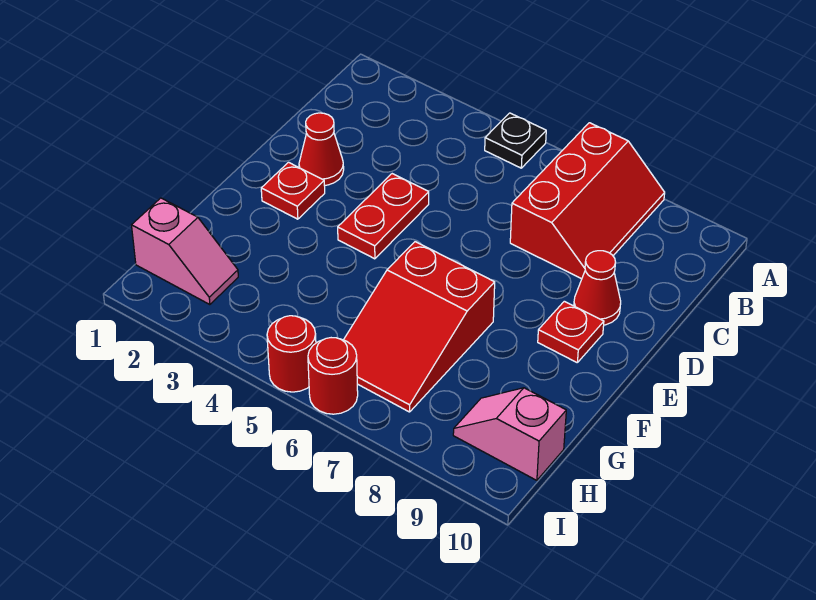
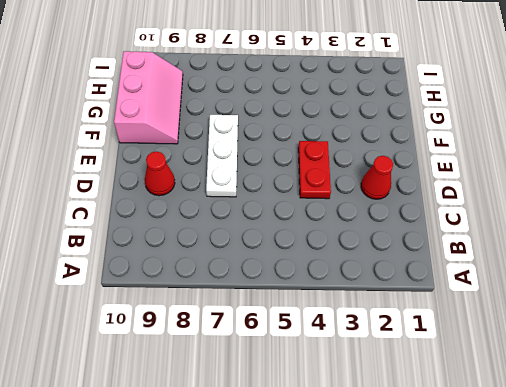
white 1x3 plate [206,115,238,197] -> red 2x3 slope [344,242,495,412]
pink 2x3 slope [114,51,183,144] -> pink 1x2 slope [453,388,566,480]
none -> black 1x1 plate [485,113,546,168]
none -> red 2x3 slope [510,123,665,279]
none -> red 1x1 plate [261,162,325,219]

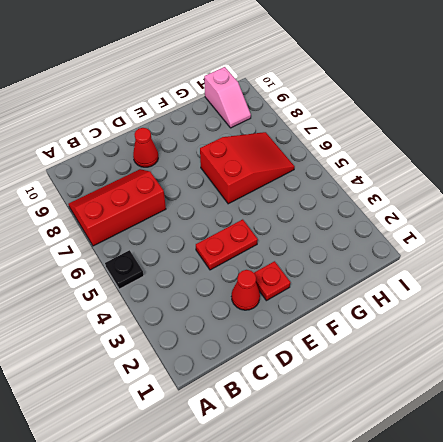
none -> red 1x1 plate [538,301,604,362]
none -> pink 1x2 slope [132,198,238,305]
none -> red 1x1 round brick [267,316,316,392]

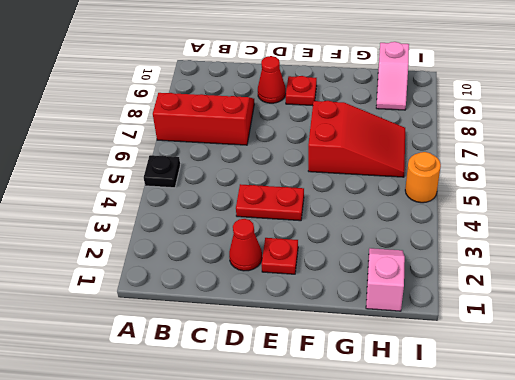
orange 1x1 round brick [405,152,441,203] -> red 1x1 round brick [267,316,316,392]
none -> red 1x1 round brick [308,338,358,414]

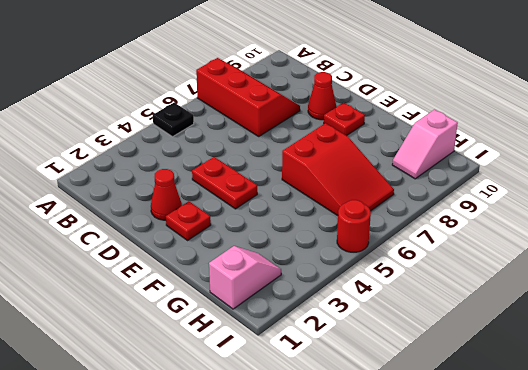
none -> red 1x1 round brick [308,338,358,414]

